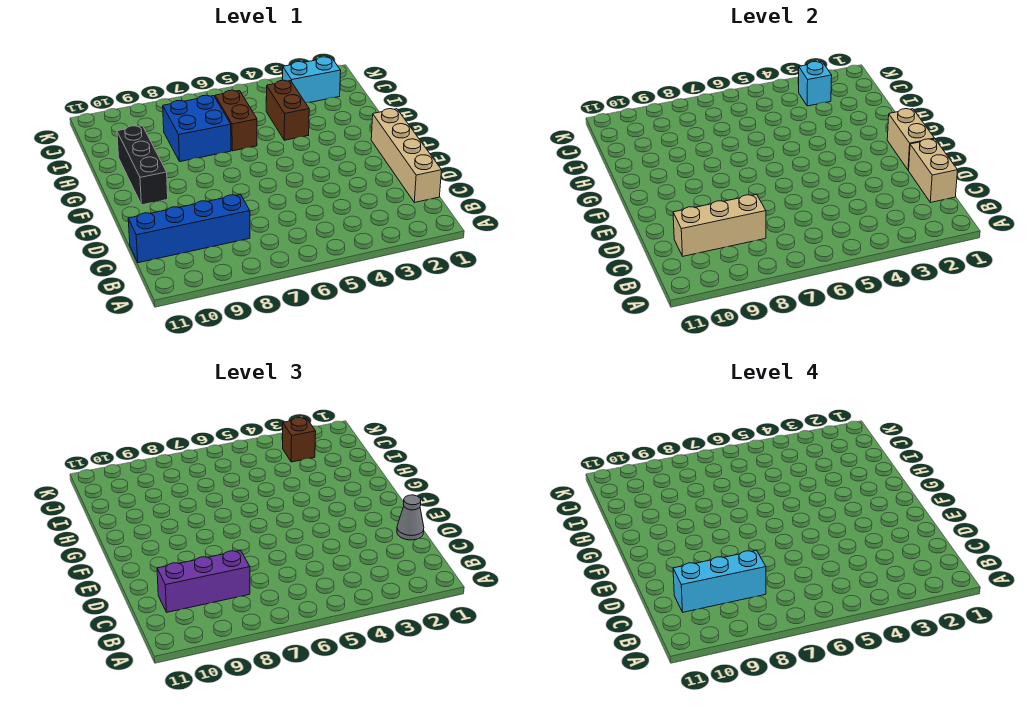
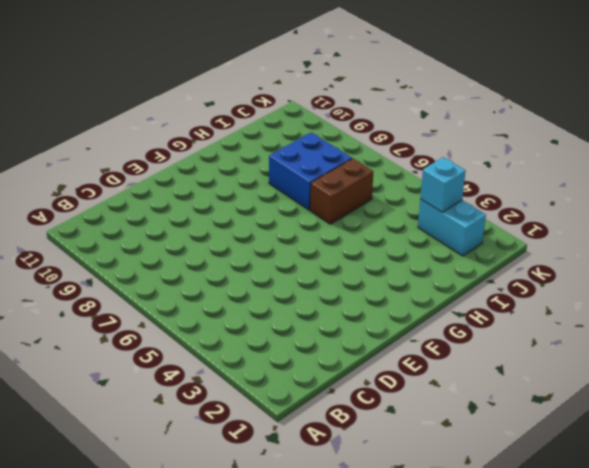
none -> tan 1x4 brick [371,109,442,203]
none -> blue 1x4 brick [128,195,250,263]
none -> black 1x3 brick [117,126,168,205]

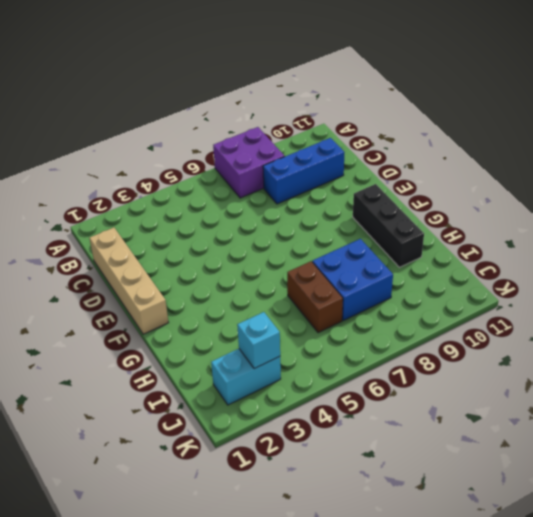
purple 2x2 brick [213,127,285,198] -> none
blue 1x3 brick [263,138,345,204] -> blue 1x4 brick [128,195,250,263]
none -> brown 1x2 brick [266,80,309,140]
none -> tan 1x2 brick [909,139,958,203]
none -> tan 1x3 brick [673,195,766,256]

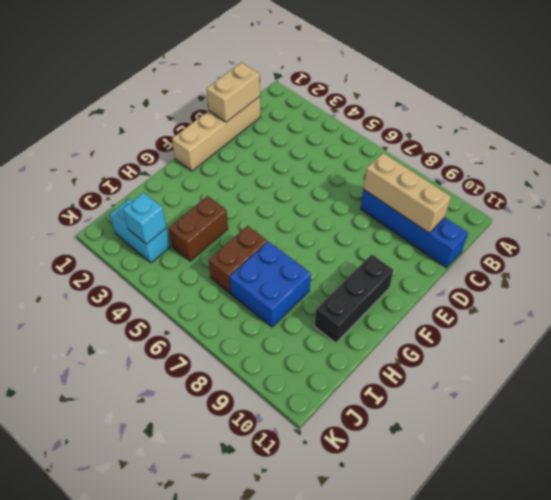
none -> tan 1x2 brick [887,109,934,170]
none -> purple 1x3 brick [157,551,250,612]
none -> grey 1x1 cone [397,495,424,540]

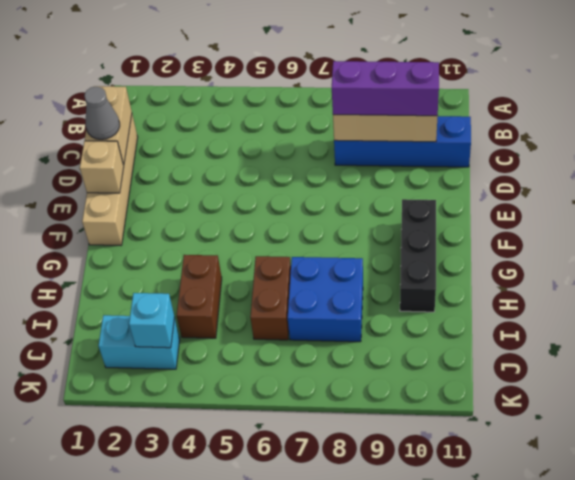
tan 1x1 brick [80,141,124,193] -> tan 1x2 brick [887,109,934,170]
none -> brown 1x1 brick [283,418,316,462]
none -> cyan 1x3 brick [673,551,766,612]

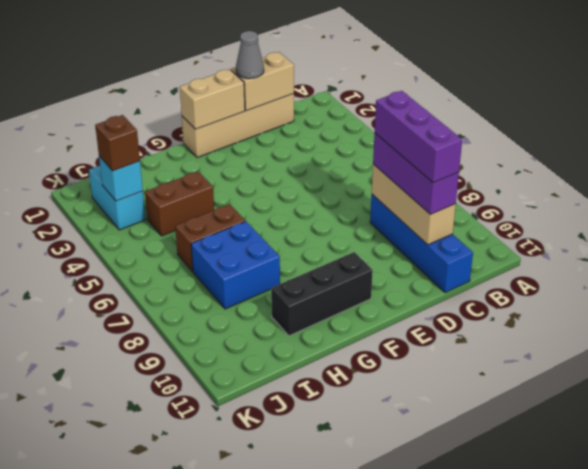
purple 1x3 brick [375,91,462,183] -> cyan 1x3 brick [673,551,766,612]

